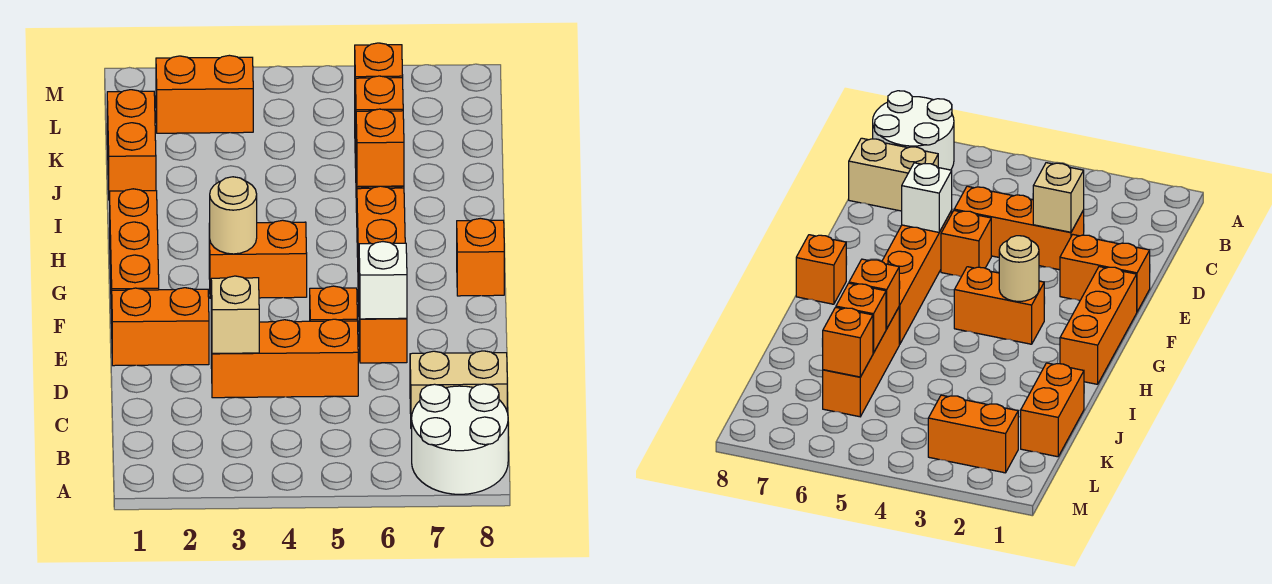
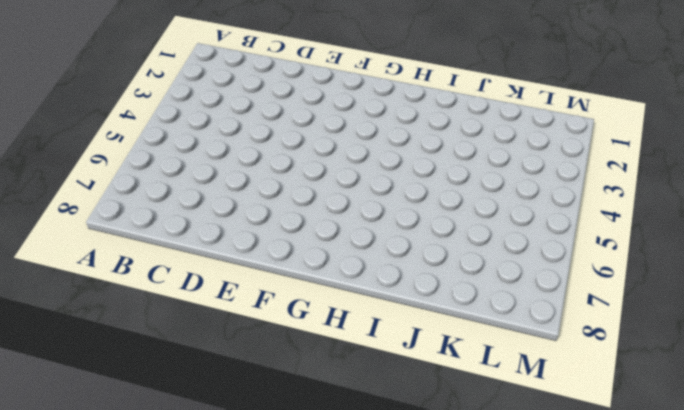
none -> white 2x2 round brick [412,384,508,494]
none -> tan 1x2 brick [410,351,507,429]
none -> orange 1x3 brick [211,319,358,398]

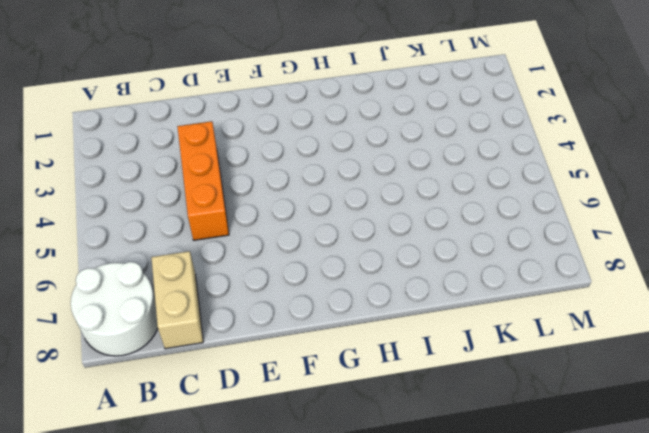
none -> orange 1x2 brick [112,288,209,366]
none -> orange 1x1 brick [310,286,357,321]
none -> orange 1x4 brick [357,186,407,363]

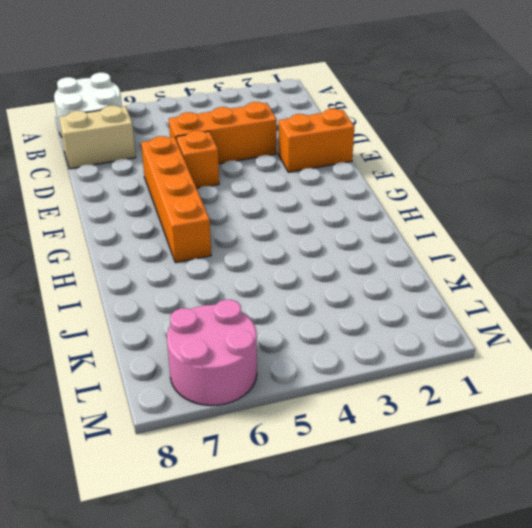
pink 2x2 round brick [167,300,257,406] -> none
none -> orange 1x3 brick [110,189,159,323]
none -> orange 1x2 brick [209,220,307,298]
none -> orange 1x1 brick [457,218,504,296]

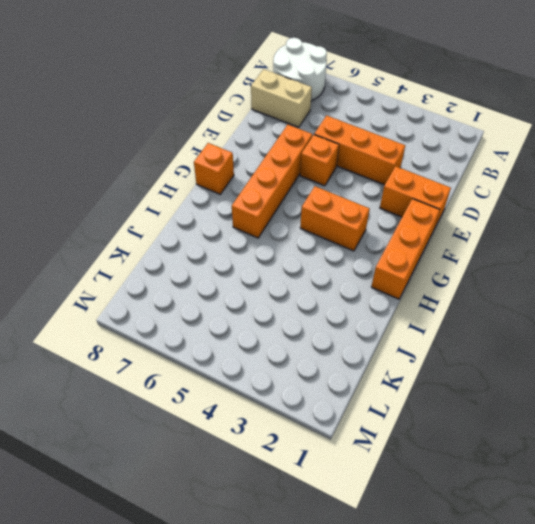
none -> orange 1x3 brick [823,307,899,417]
none -> orange 1x2 brick [107,90,156,200]
none -> orange 1x2 brick [156,55,253,133]

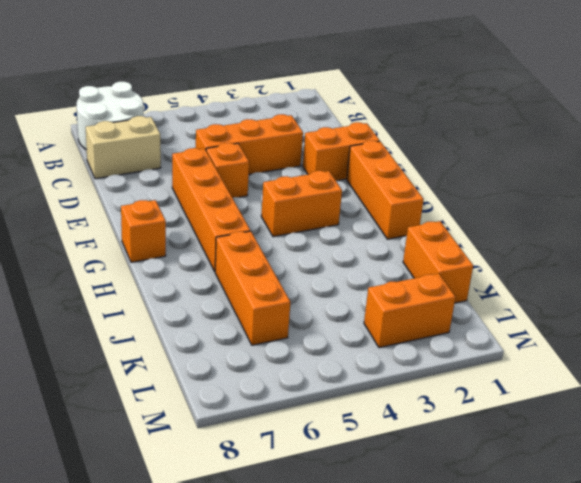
none -> tan 1x1 brick [211,276,259,353]
none -> white 1x1 brick [359,242,407,319]
none -> tan 1x1 round brick [209,177,257,254]

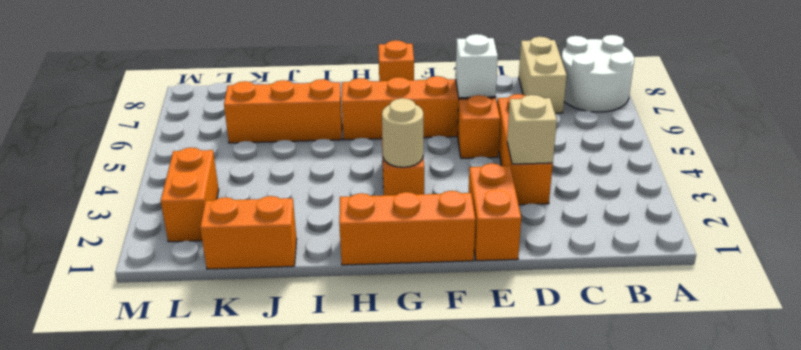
none -> orange 1x1 brick [356,109,404,187]
none -> orange 1x1 brick [355,76,403,124]
none -> orange 1x1 brick [355,43,403,78]

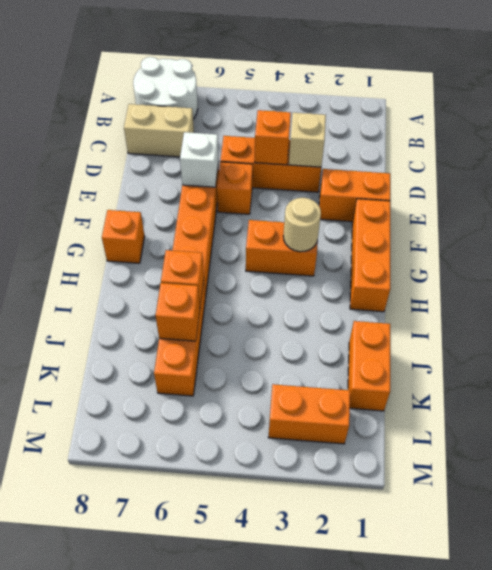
orange 1x1 brick [255,110,291,165] -> orange 1x1 brick moved to [355,43,403,78]

